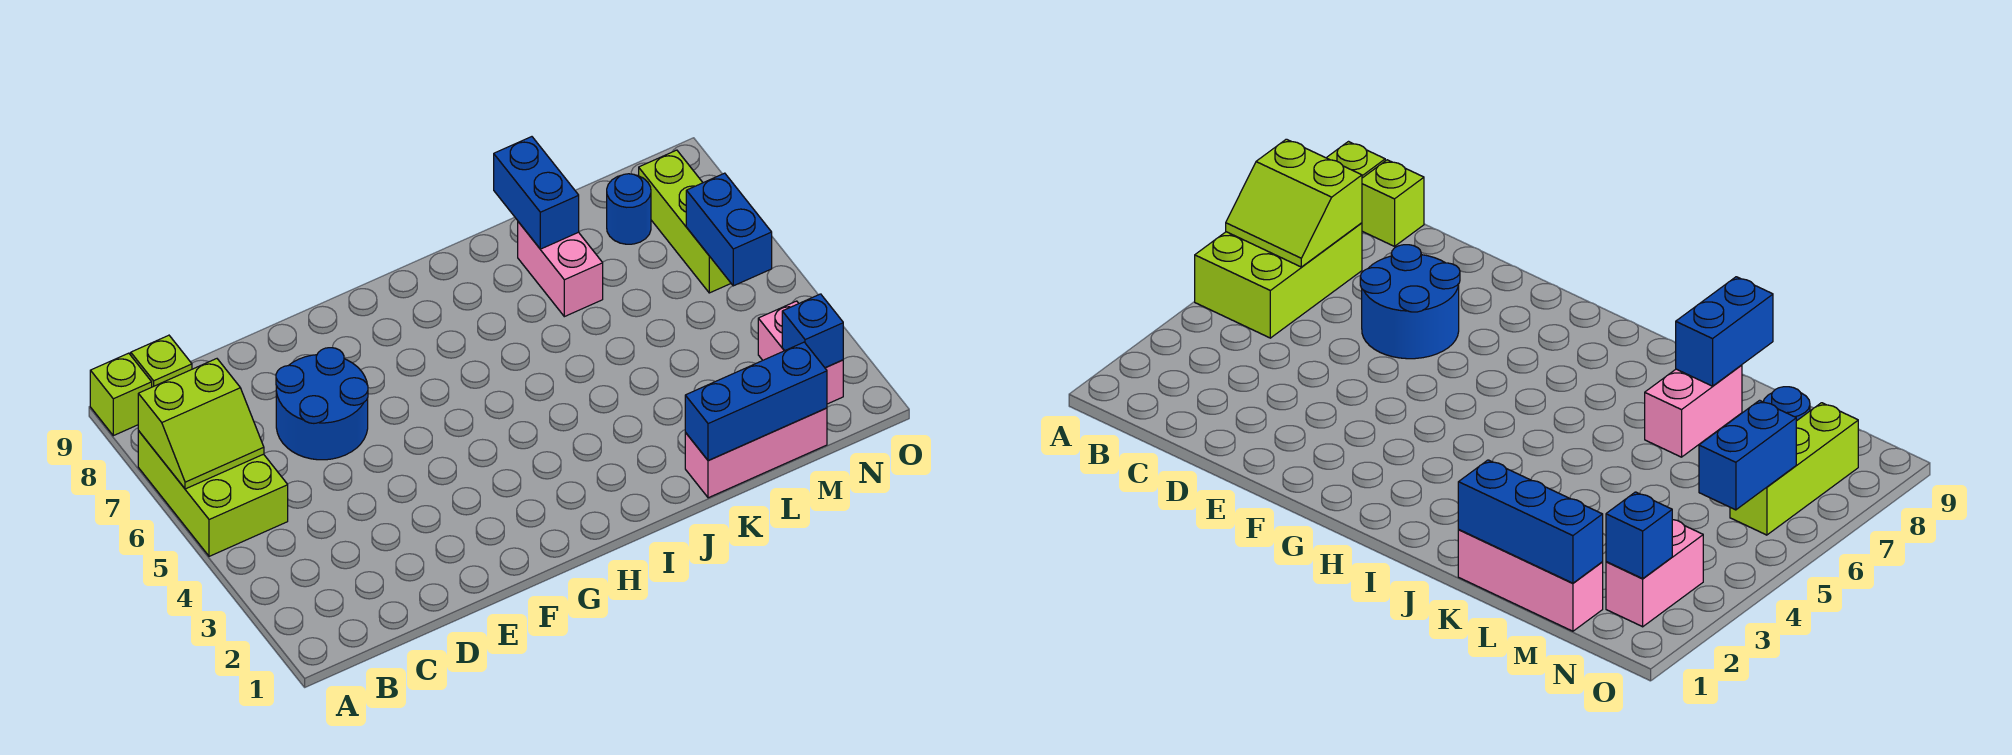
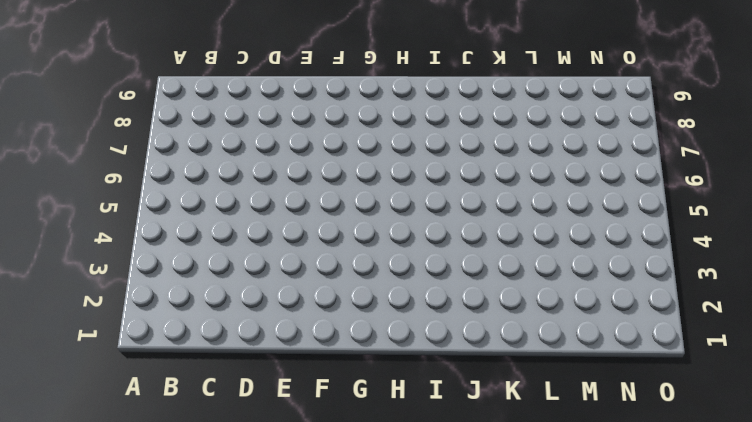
none -> lime 2x3 brick [138,431,288,556]
none -> lime 1x1 brick [90,353,152,436]
none -> lime 1x1 brick [131,335,192,387]

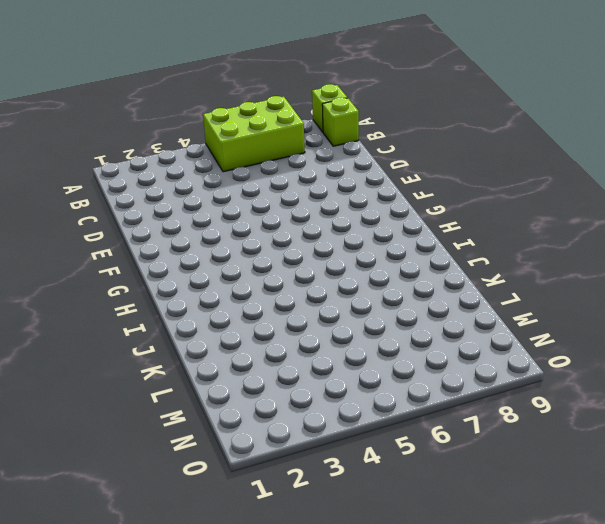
none -> blue 2x2 round brick [276,348,368,460]
none -> pink 1x3 brick [685,408,827,498]
none -> pink 1x2 brick [518,222,603,317]

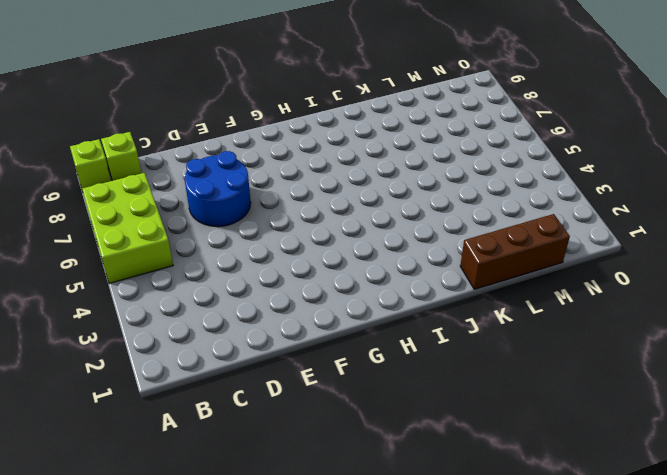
brown 1x3 brick [460,214,570,289] -> pink 1x3 brick [685,408,827,498]
none -> pink 1x2 brick [518,222,603,317]
none -> blue 1x1 round brick [607,174,651,244]
none -> pink 1x2 brick [758,301,843,404]

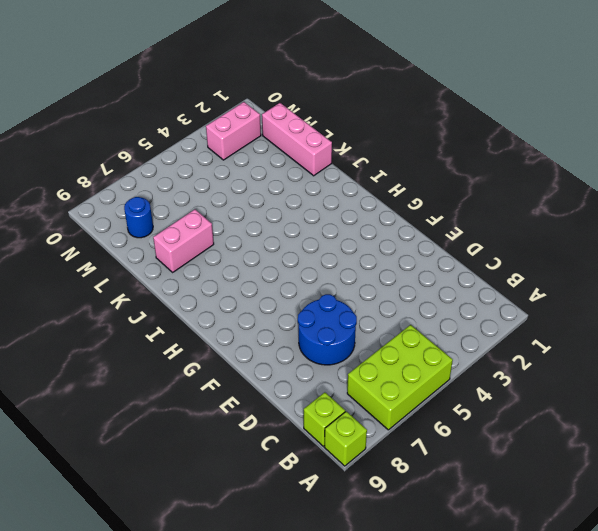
none -> lime 1x3 brick [639,150,731,293]
none -> lime 2x2 slope [138,359,264,489]
none -> blue 1x3 brick [685,342,827,460]

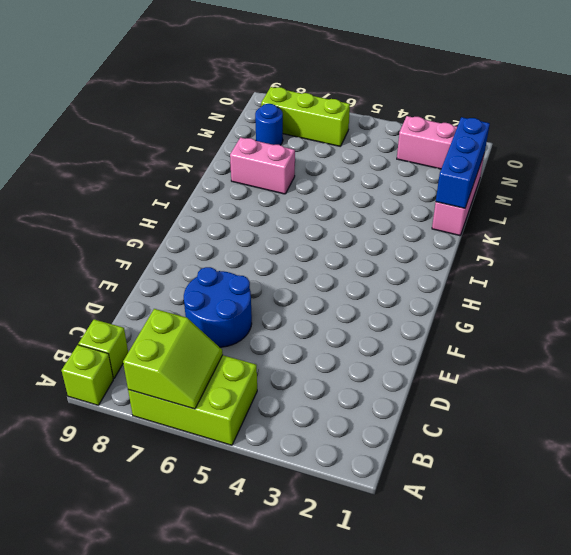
none -> blue 1x2 brick [494,137,579,249]
none -> blue 1x1 brick [782,294,843,368]
none -> blue 1x2 brick [686,173,772,286]

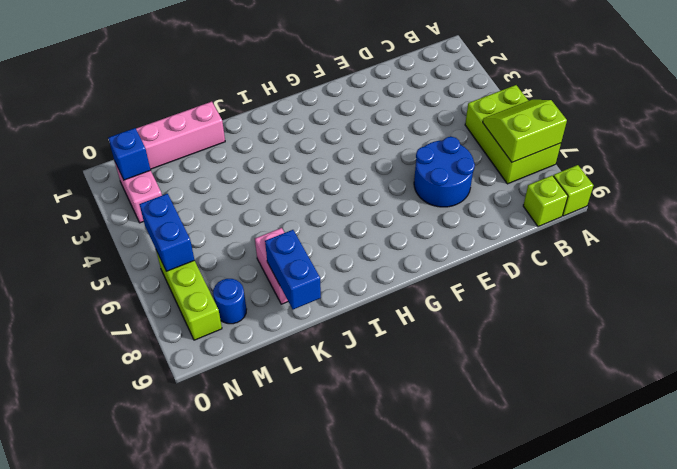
none -> blue 1x3 brick [685,342,827,460]

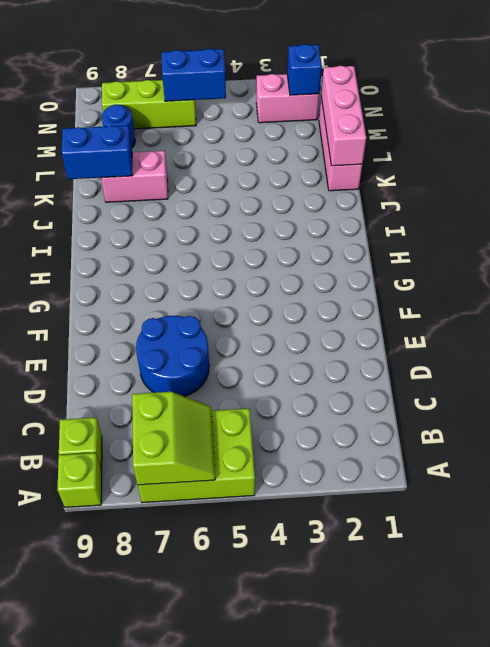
pink 1x3 brick [321,66,366,166] -> blue 1x3 brick [685,342,827,460]

